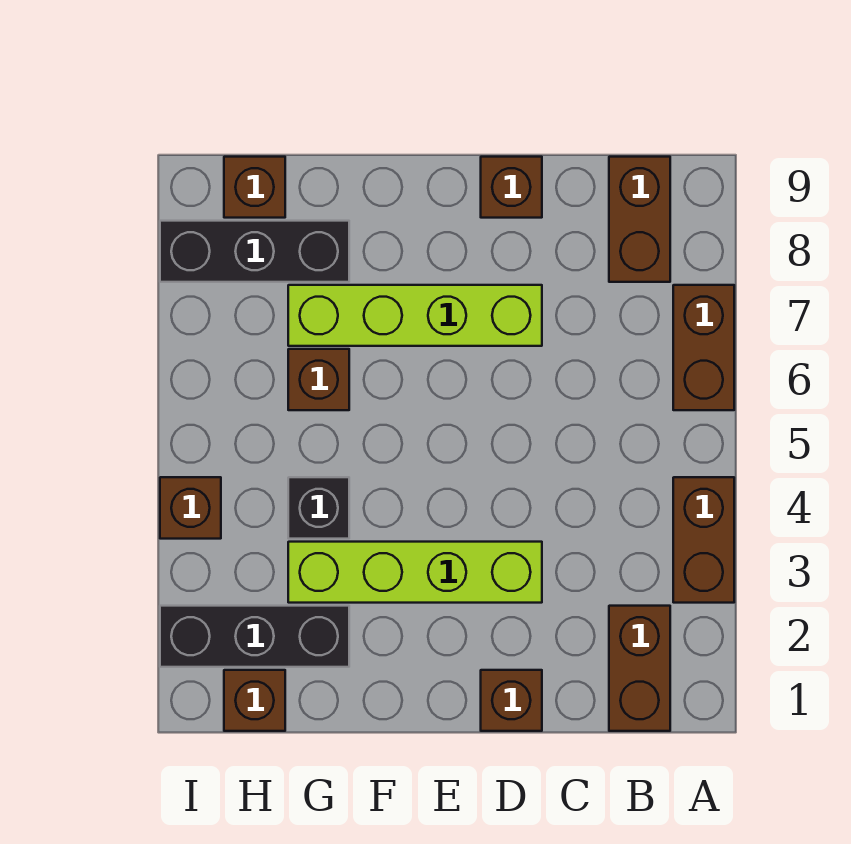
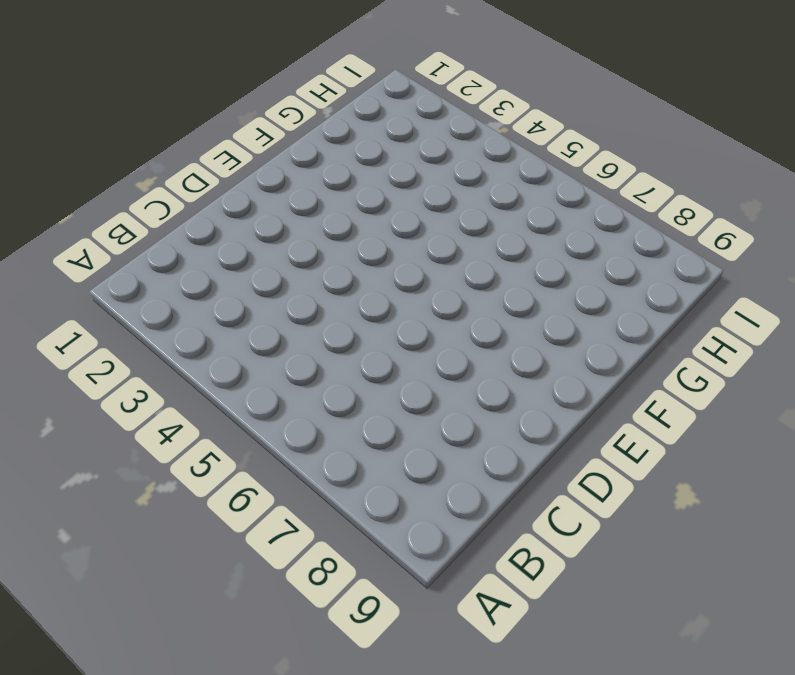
none -> brown 1x2 brick [673,477,734,603]
none -> brown 1x2 brick [673,285,734,410]
none -> brown 1x2 brick [609,606,670,731]

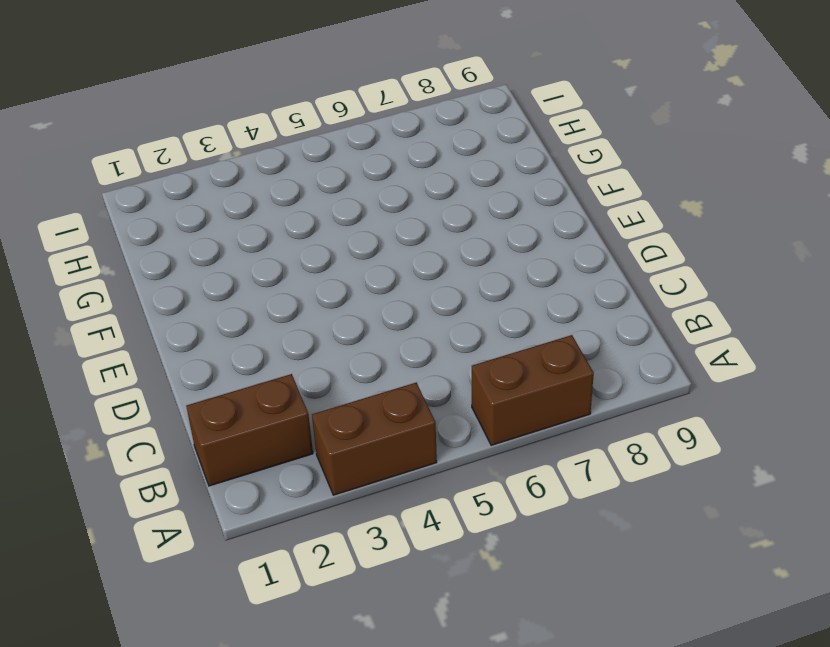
none -> brown 1x2 brick [609,157,670,282]
none -> brown 1x1 brick [481,670,542,731]
none -> lime 1x4 brick [288,542,542,603]

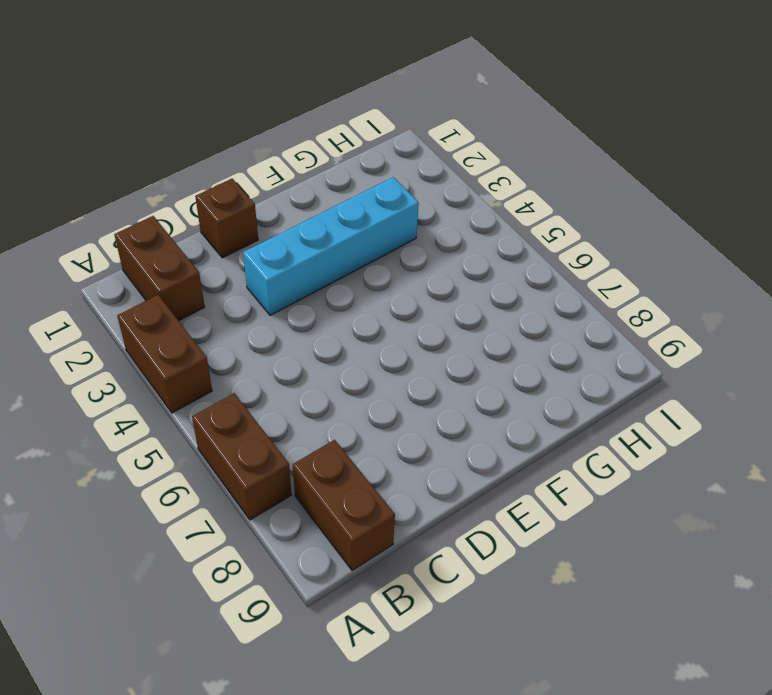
cyan 1x4 brick [243,177,419,315] -> lime 1x4 brick [288,542,542,603]
none -> lime 1x4 brick [288,285,542,346]
none -> brown 1x1 brick [481,157,542,218]
none -> black 1x3 brick [160,606,349,667]

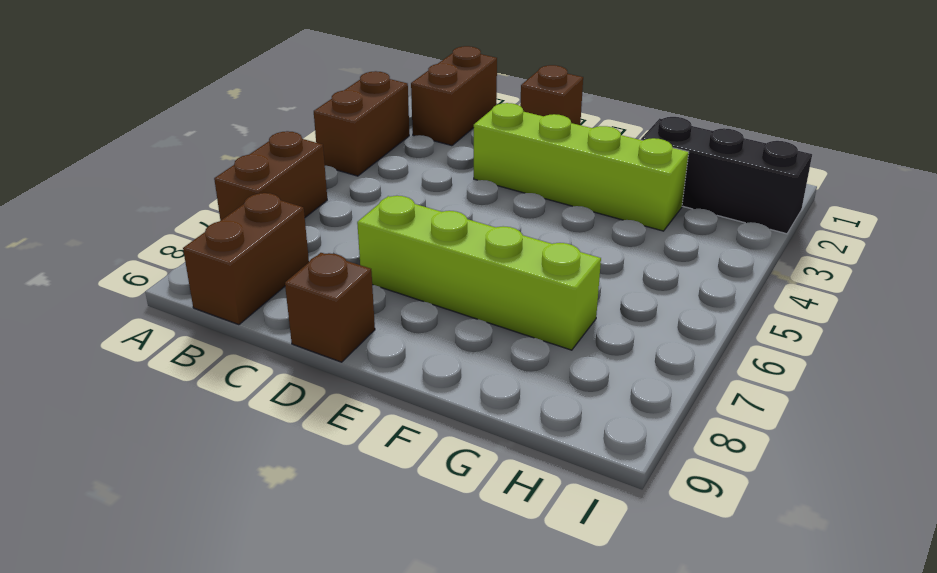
none -> black 1x1 brick [288,477,349,539]
none -> brown 1x1 brick [288,349,349,410]
none -> black 1x3 brick [160,221,349,282]

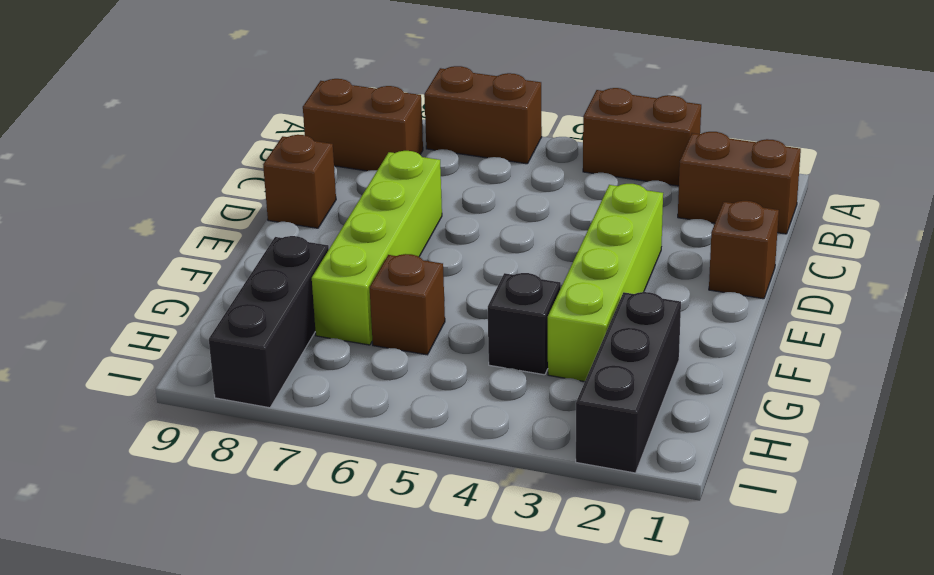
none -> brown 1x1 brick [224,670,285,731]
none -> brown 1x1 brick [224,157,285,218]
none -> brown 1x1 brick [160,477,221,539]

